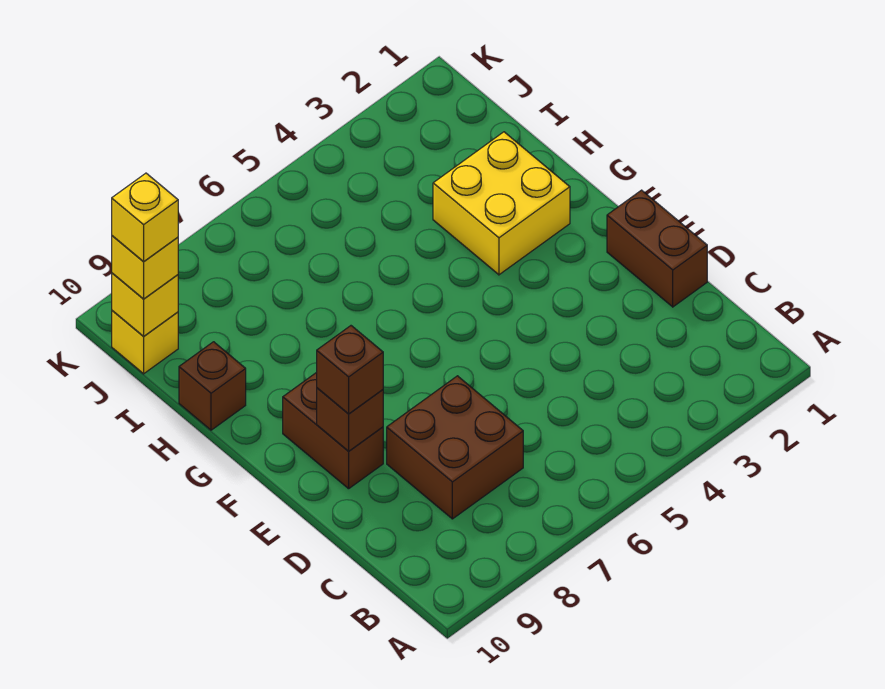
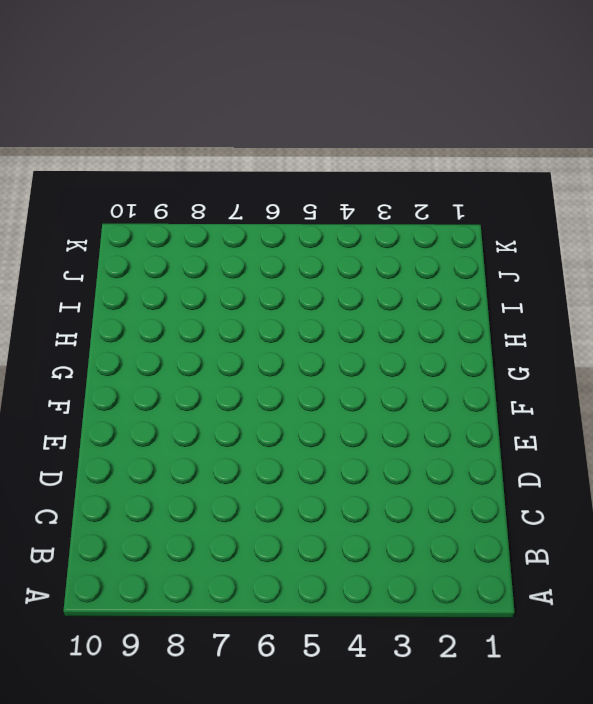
none -> brown 2x2 brick [387,376,523,519]
none -> brown 1x2 brick [607,190,707,307]

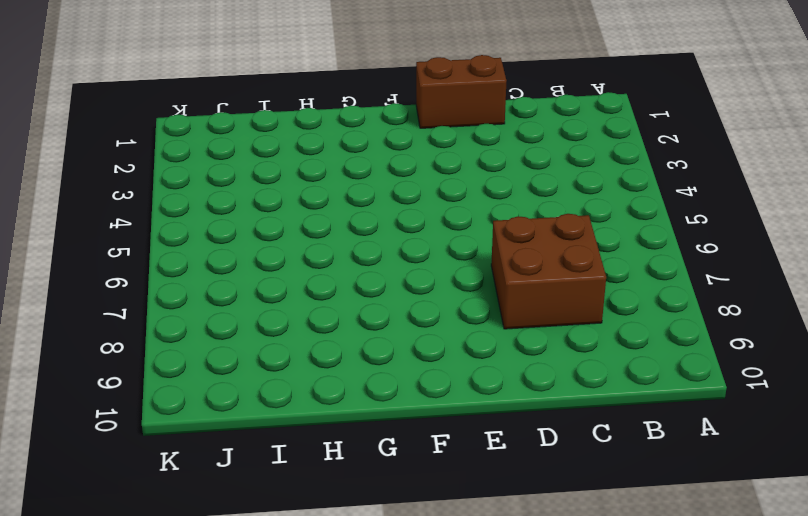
none -> brown 1x2 brick [283,372,383,489]
none -> yellow 2x2 brick [433,132,570,275]

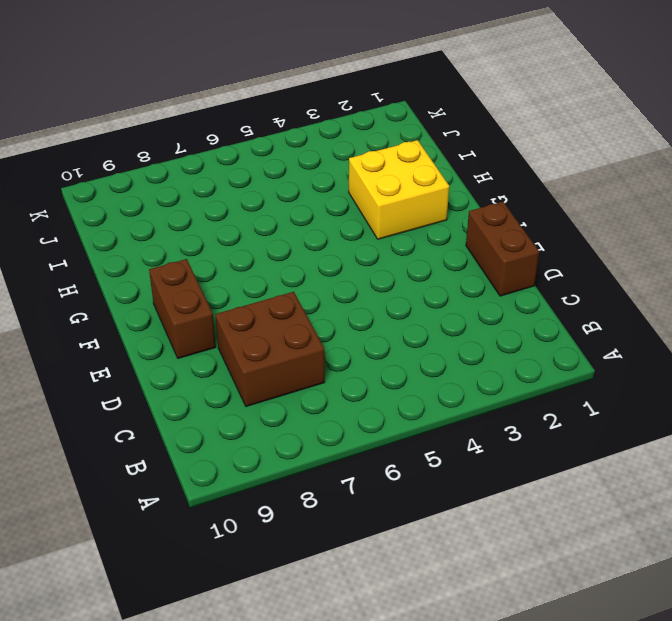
none -> brown 1x1 brick [179,342,246,430]
none -> yellow 1x1 brick [112,311,178,374]

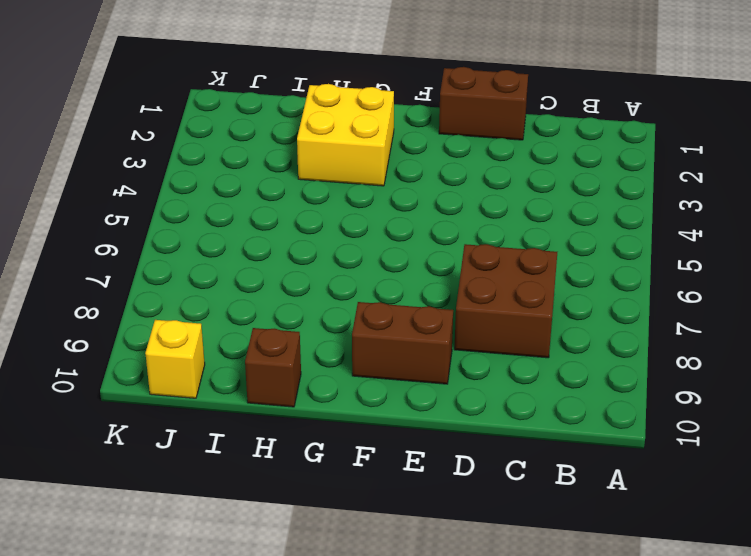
none -> brown 1x1 brick [317,388,383,451]
none -> yellow 1x1 brick [112,273,178,336]

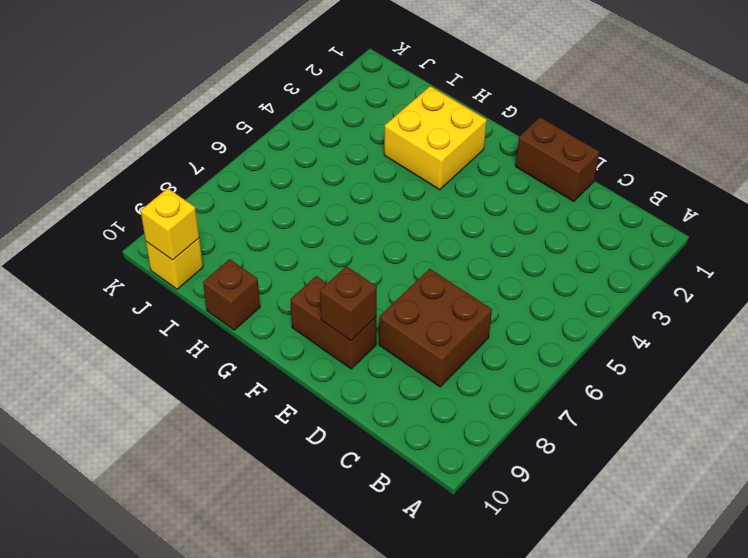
none -> brown 1x1 brick [317,326,383,414]
none -> yellow 1x1 brick [112,236,178,299]

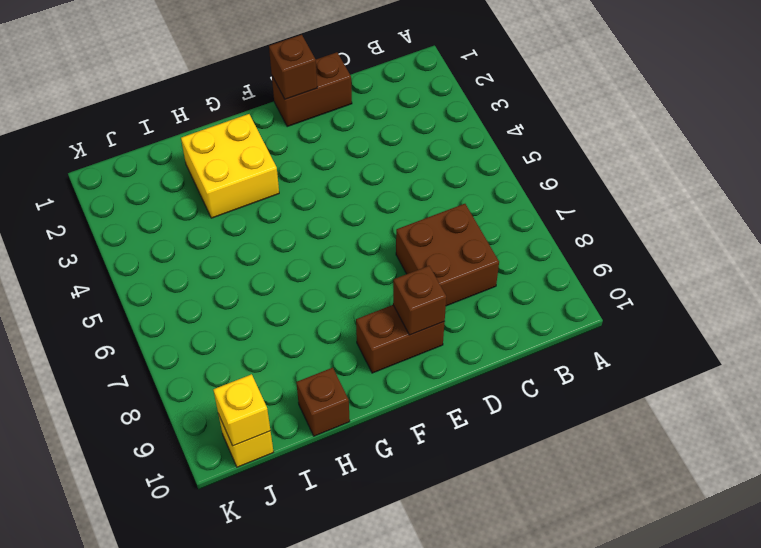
brown 1x1 brick [269,35,317,99] -> brown 1x1 brick moved to [317,326,383,414]
none -> yellow 1x1 brick [112,236,178,299]
none -> yellow 1x1 brick [112,173,178,262]

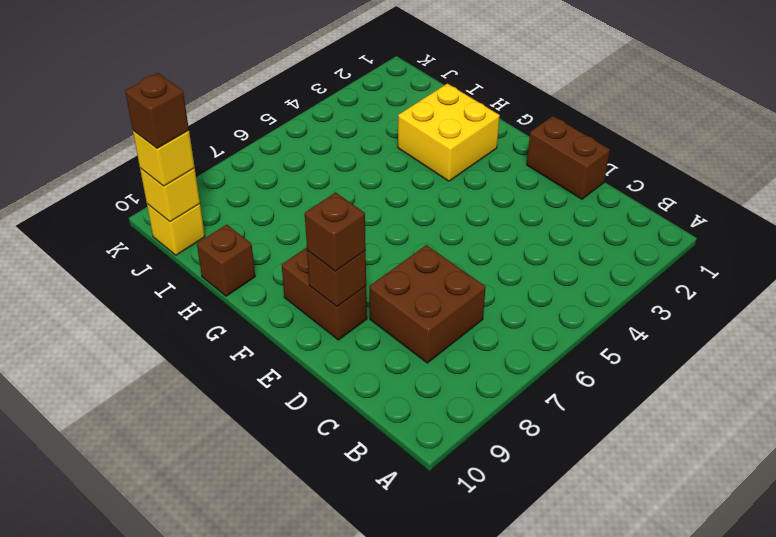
brown 1x1 brick [125,73,189,148] -> yellow 1x1 brick [112,173,178,262]

